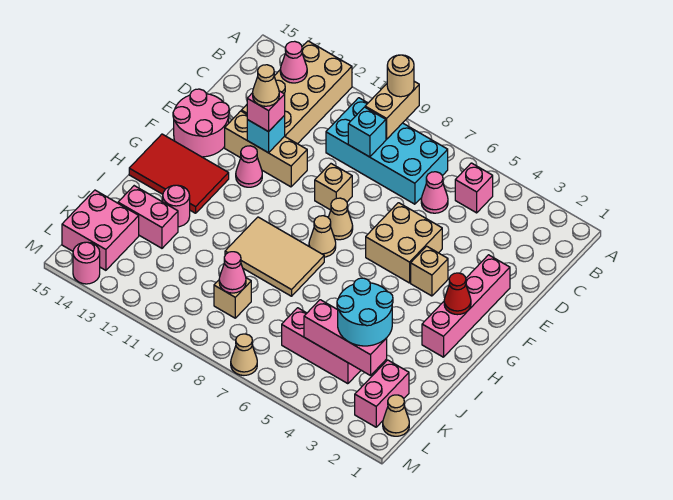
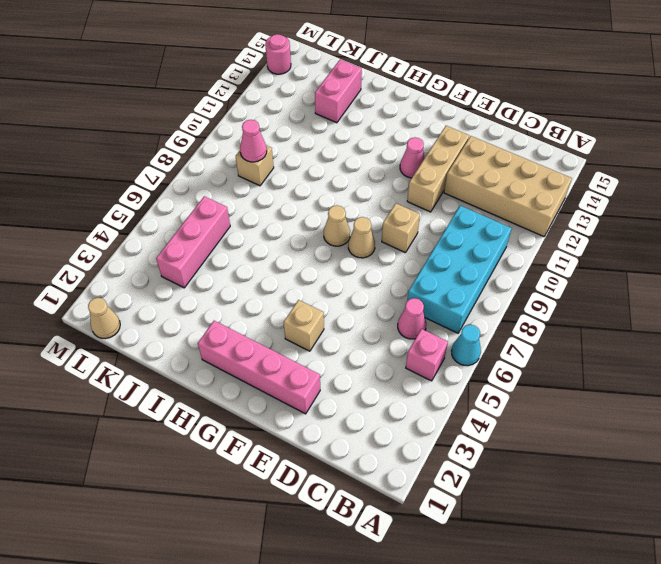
cyan 1x1 cone [451,325,481,366] -> none
none -> tan 2x2 brick [366,203,442,283]
none -> pink 2x2 round brick [173,89,229,157]
none -> red 2x3 tile [129,134,229,213]
none -> tan 2x3 tile [225,217,324,296]

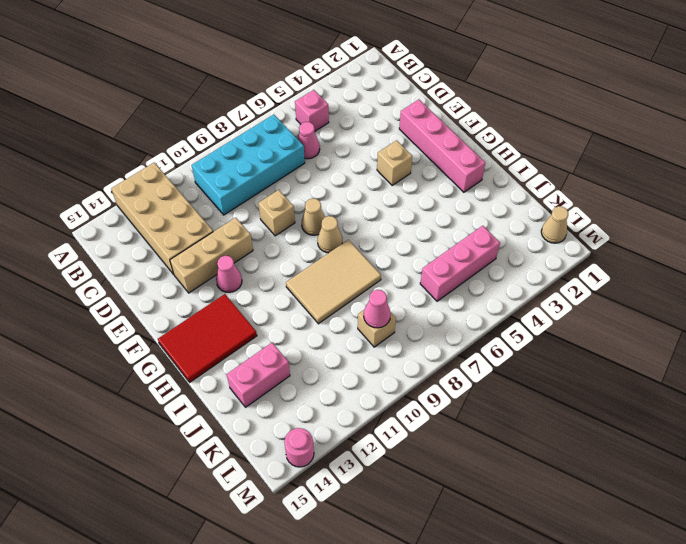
none -> tan 2x2 brick [366,203,442,283]
none -> pink 2x2 round brick [173,89,229,157]
none -> pink 1x1 round brick [163,185,190,227]
none -> pink 1x2 brick [355,360,409,427]

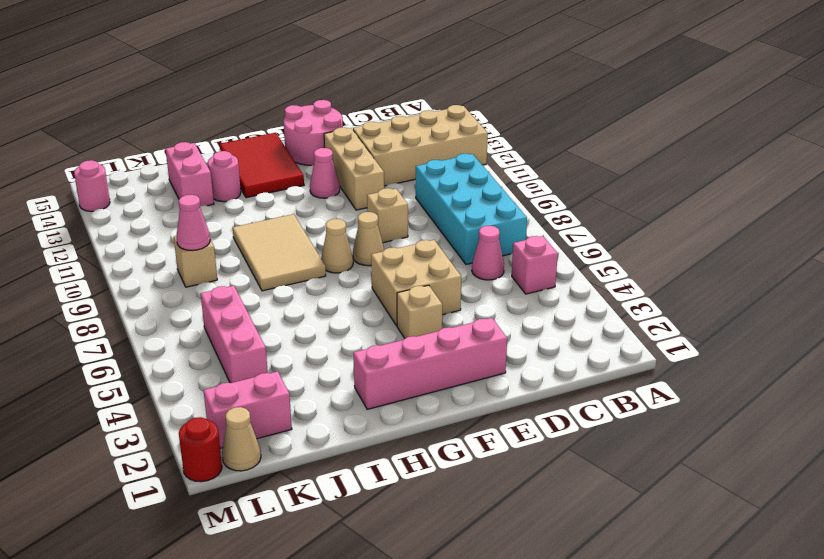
red 1x1 round brick [179,417,222,482] -> none
none -> pink 2x2 brick [62,190,139,270]
none -> tan 1x1 cone [231,334,257,375]
none -> tan 1x2 brick [365,81,419,139]
none -> pink 1x1 cone [280,41,307,83]

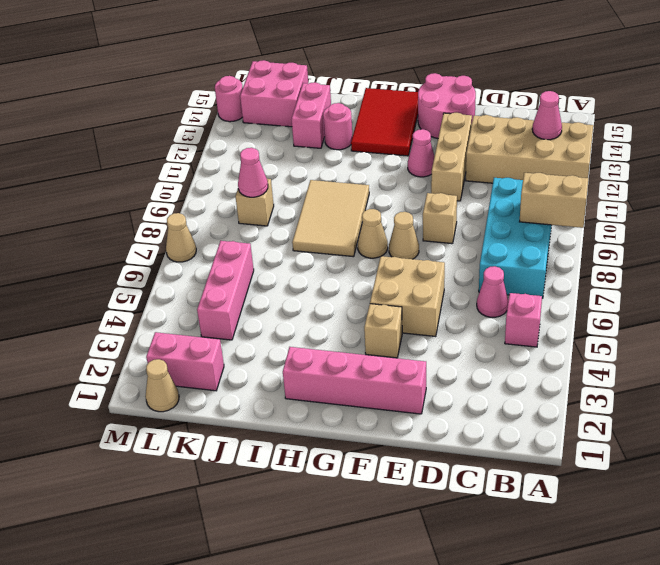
none -> cyan 1x1 brick [348,107,386,157]
none -> cyan 1x1 brick [247,115,285,153]
none -> red 1x1 cone [444,273,471,315]
none -> pink 1x3 brick [304,300,387,376]

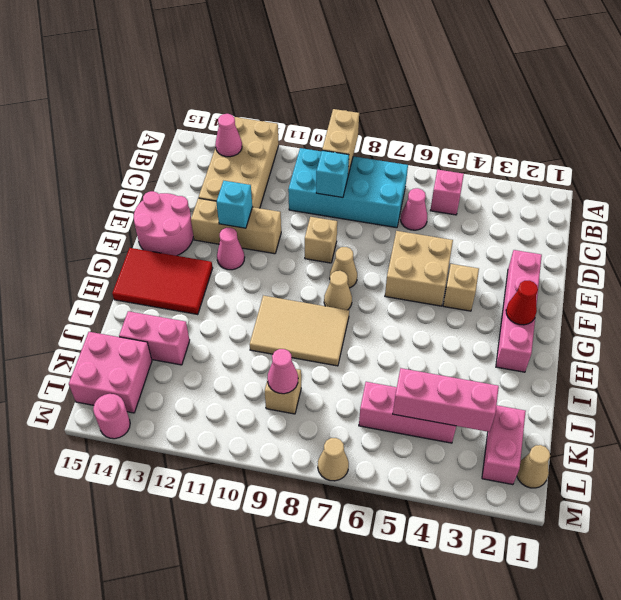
none -> pink 1x1 round brick [163,185,190,227]
none -> tan 1x1 round brick [387,55,414,97]
none -> pink 1x1 brick [247,91,285,132]
none -> cyan 2x2 round brick [337,278,393,346]

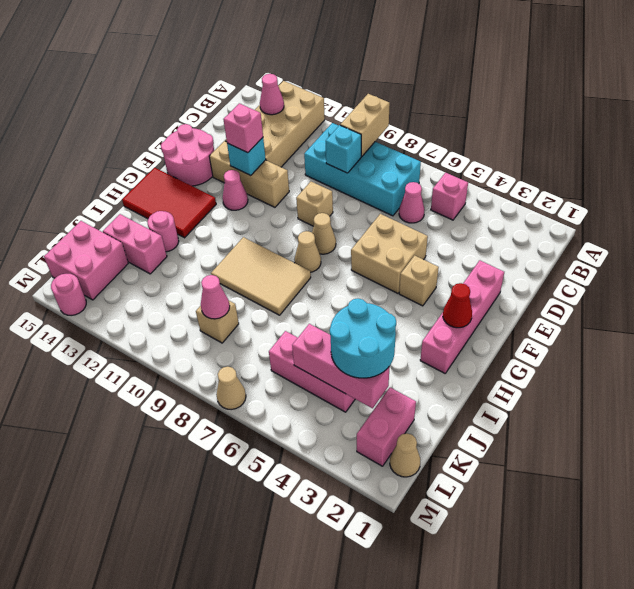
none -> tan 1x1 round brick [387,55,414,97]
none -> tan 1x1 cone [253,65,279,106]

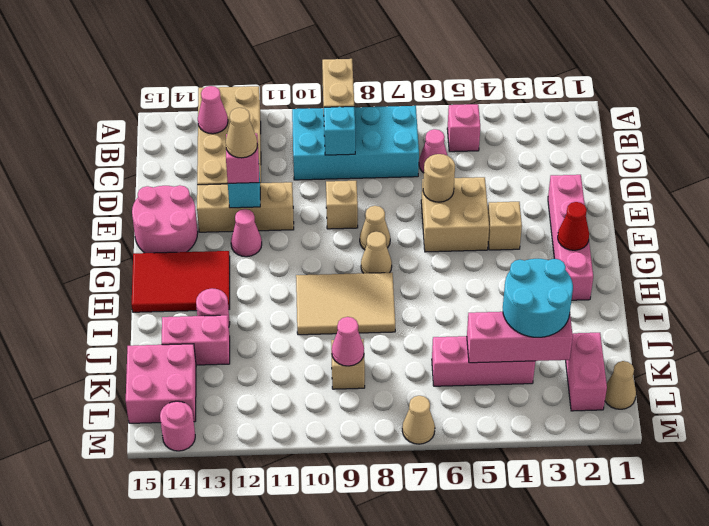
tan 1x1 round brick [423,154,455,202] -> tan 1x1 round brick moved to [387,55,414,97]

